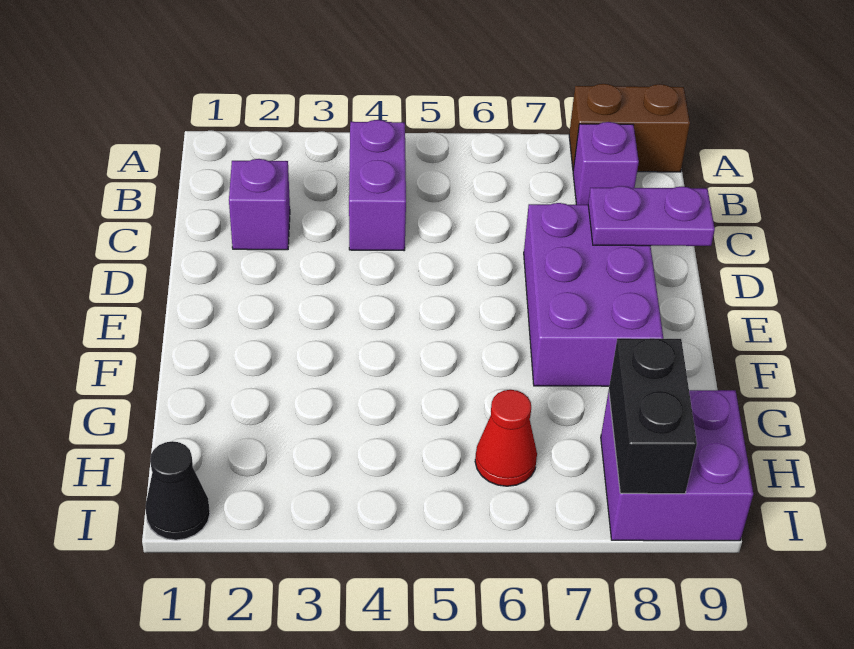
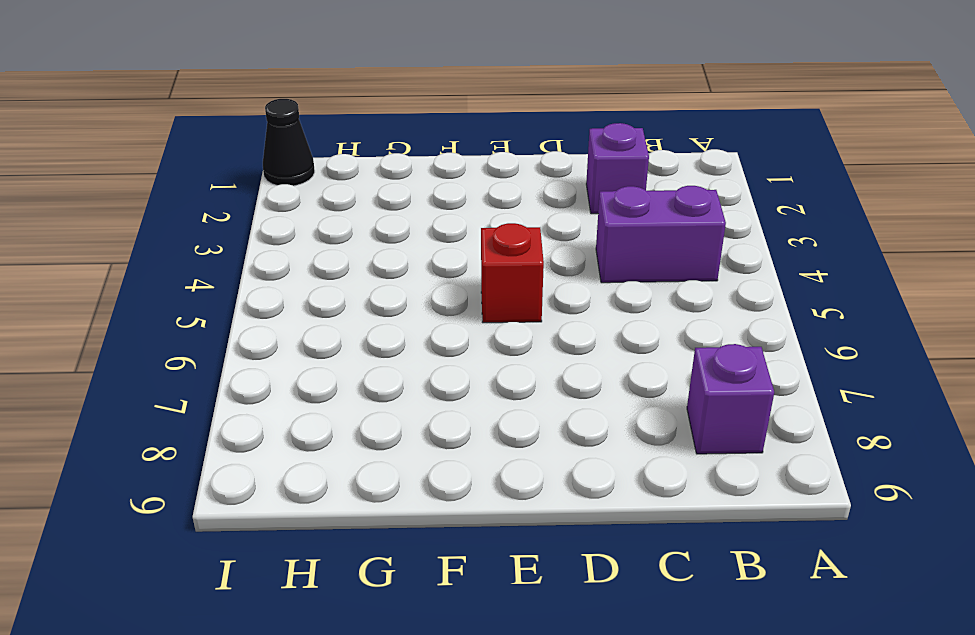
red 1x1 brick [481,223,544,323] -> none
none -> brown 1x2 brick [569,84,690,172]
none -> purple 2x3 brick [524,203,663,386]

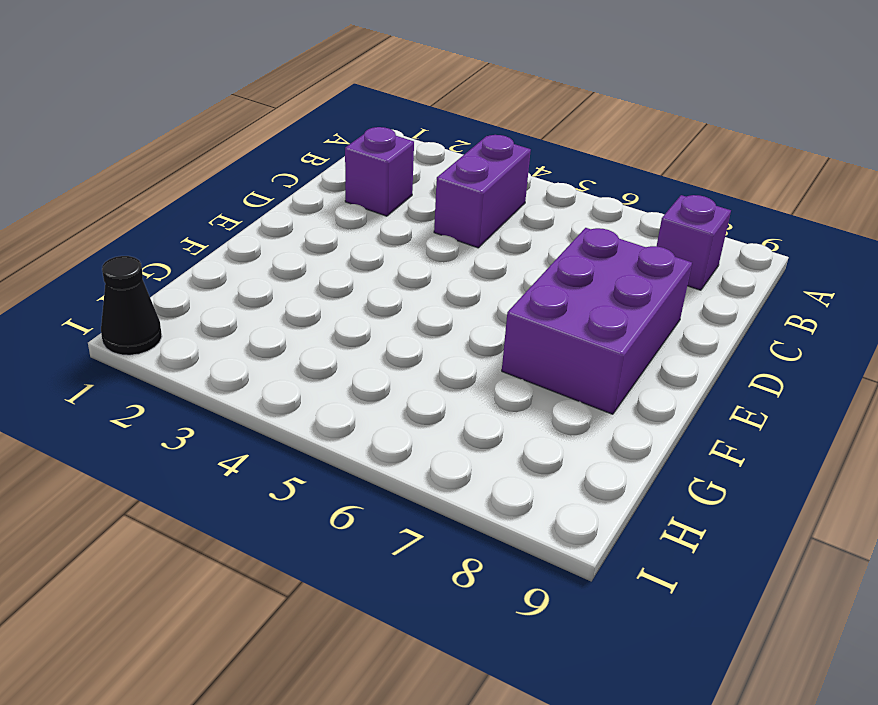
none -> brown 1x2 brick [569,84,690,172]
none -> red 1x1 cone [475,390,537,486]

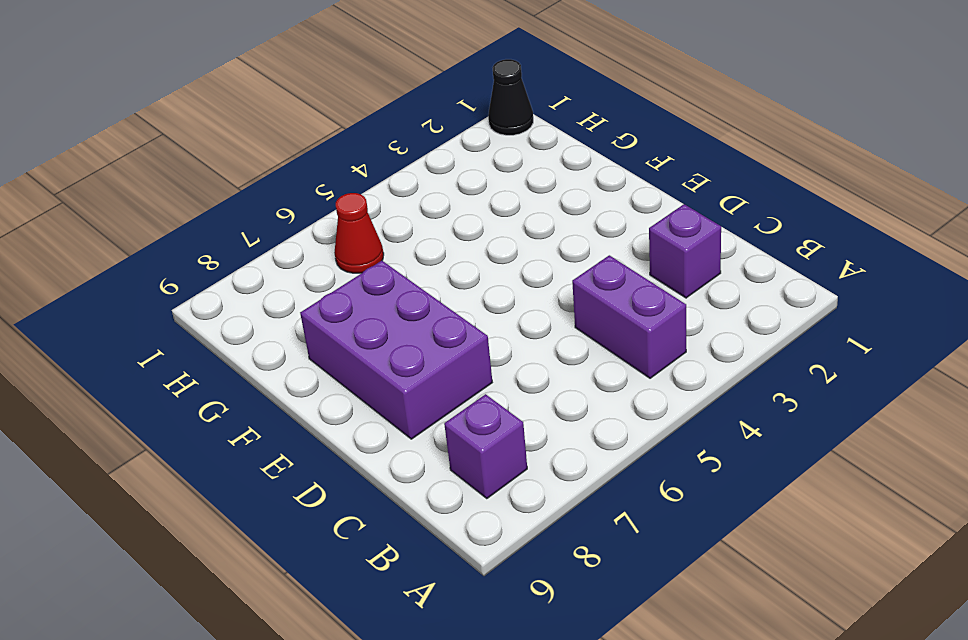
none -> brown 1x2 brick [569,84,690,172]
none -> purple 2x2 brick [601,390,753,541]

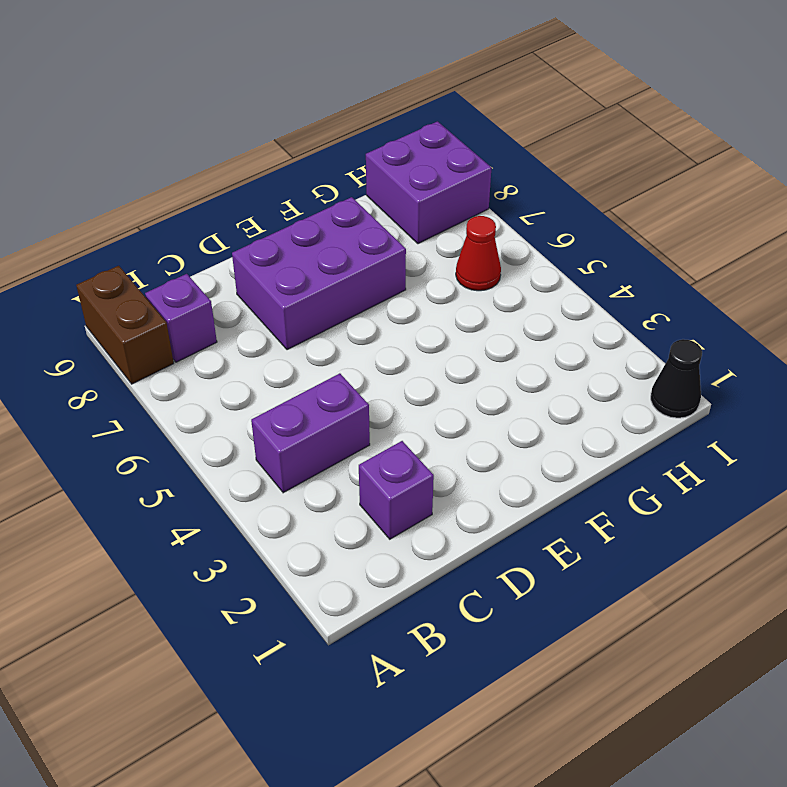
none -> purple 1x2 plate [588,186,715,246]
none -> black 1x2 brick [609,338,697,494]

